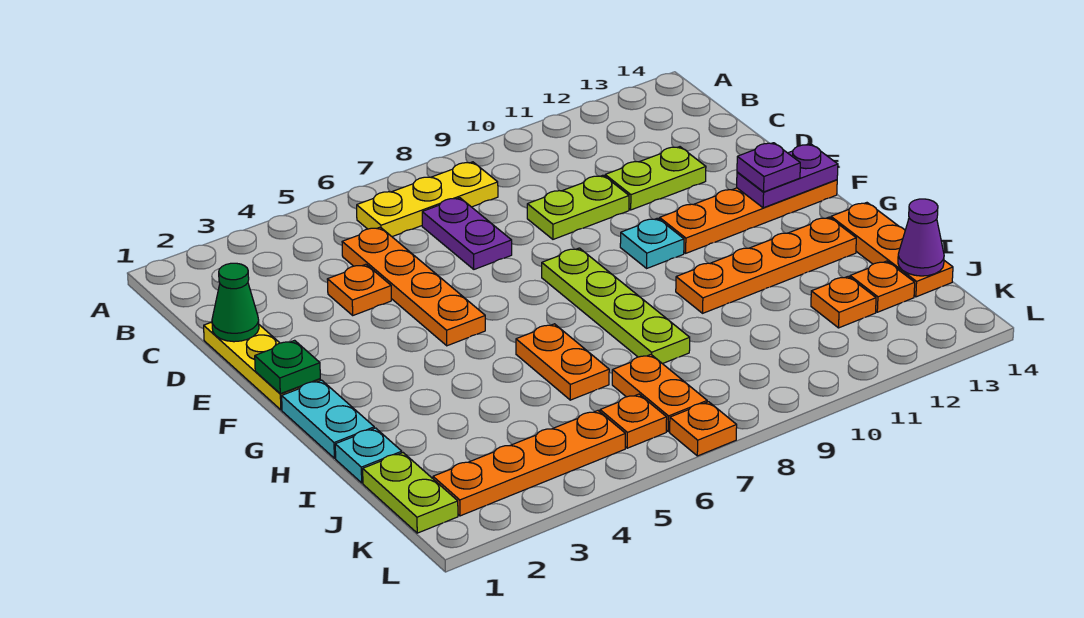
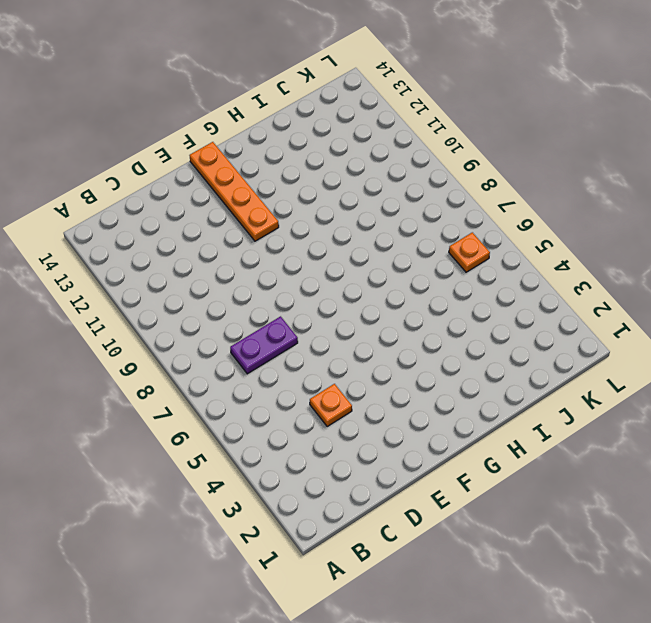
none -> yellow 1x3 plate [357,162,498,237]
none -> orange 1x4 plate [342,227,485,346]
none -> yellow 1x3 plate [204,322,320,410]

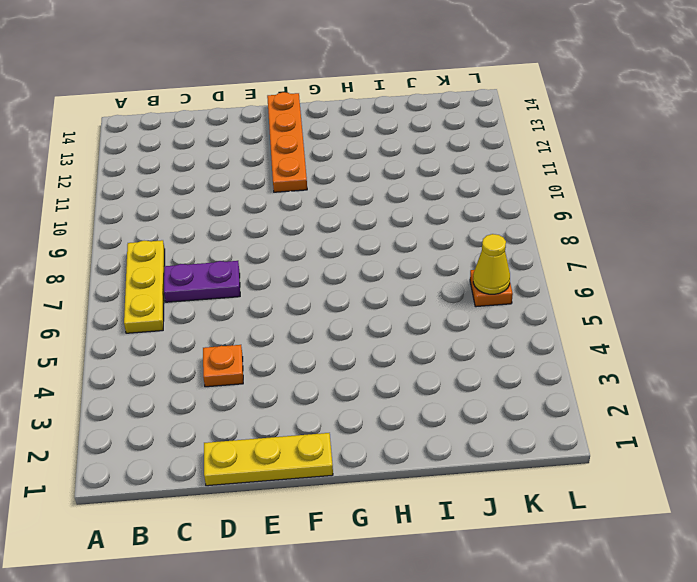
yellow 1x1 cone [473,234,510,294] -> none
none -> orange 1x4 plate [342,227,485,346]
none -> lime 1x2 plate [527,175,629,239]
none -> lime 1x2 plate [605,147,706,210]

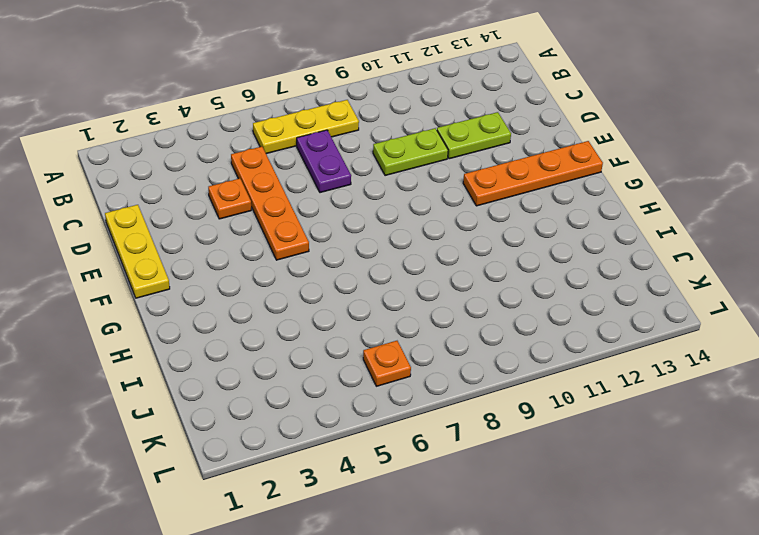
none -> lime 1x4 plate [542,248,690,364]
none -> cyan 1x1 plate [620,218,684,268]
none -> cyan 1x2 plate [282,380,374,458]

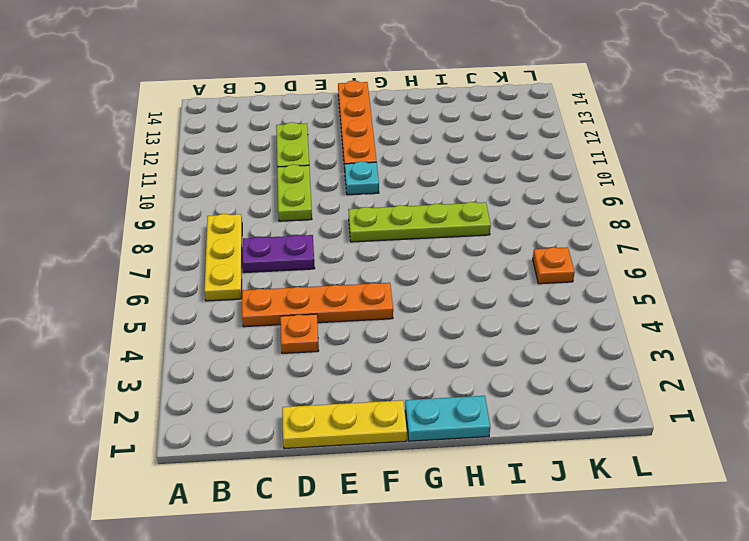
none -> orange 1x2 plate [516,324,609,400]
none -> orange 1x4 plate [676,217,856,313]
none -> orange 1x3 plate [831,203,953,297]

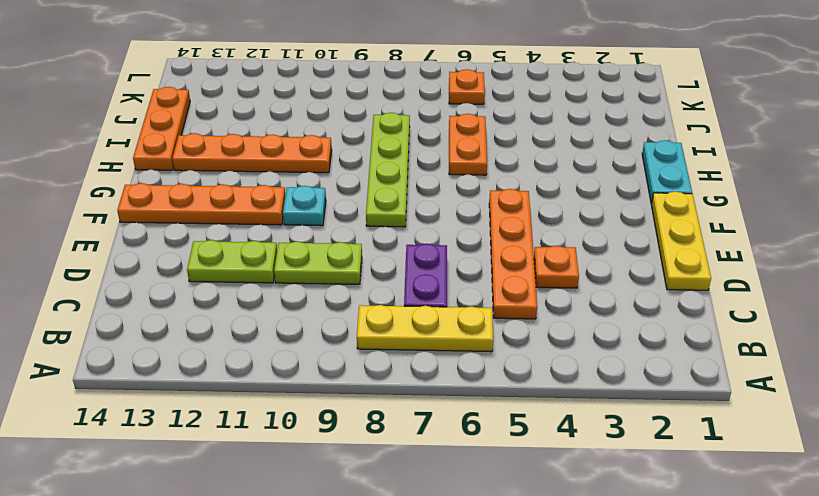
none -> cyan 1x1 plate [335,428,402,483]
none -> lime 1x2 plate [363,453,458,533]
none -> orange 1x2 plate [612,355,707,432]

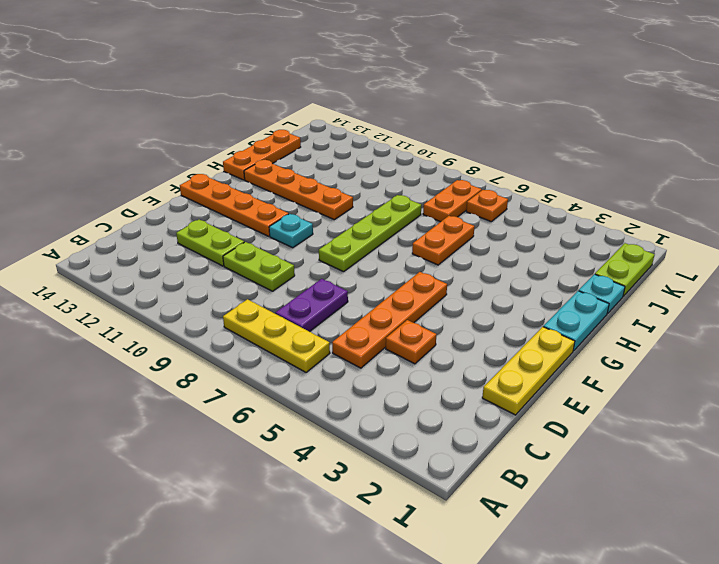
none -> orange 1x1 plate [811,276,876,328]
none -> orange 1x1 plate [850,261,915,312]
none -> orange 1x4 plate [433,411,625,516]

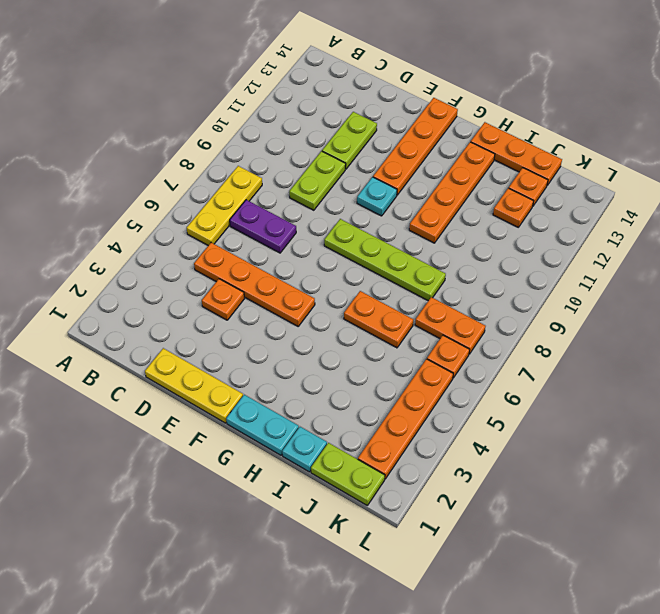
none -> orange 1x1 plate [670,402,737,456]
none -> green 1x1 cone [212,263,259,342]
none -> green 1x1 plate [255,340,320,394]

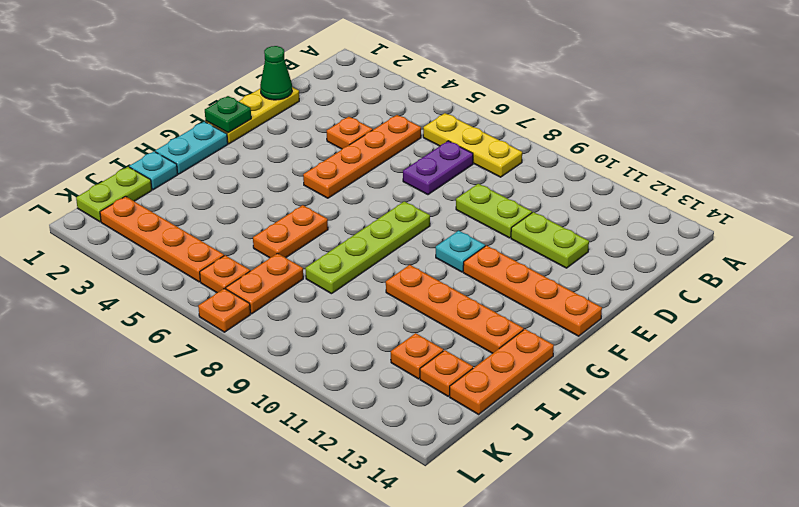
none -> purple 1x2 plate [737,144,838,208]
none -> purple 1x1 cone [898,199,944,276]
none -> purple 1x1 plate [737,143,800,192]

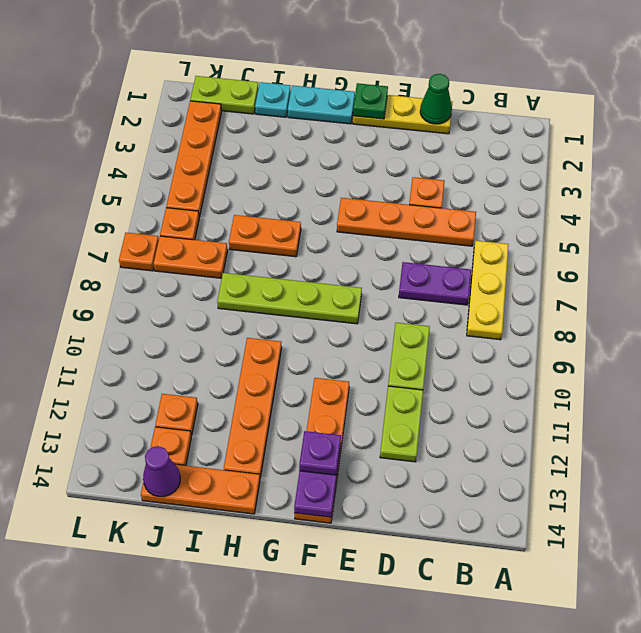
none -> cyan 1x1 plate [620,218,684,268]

